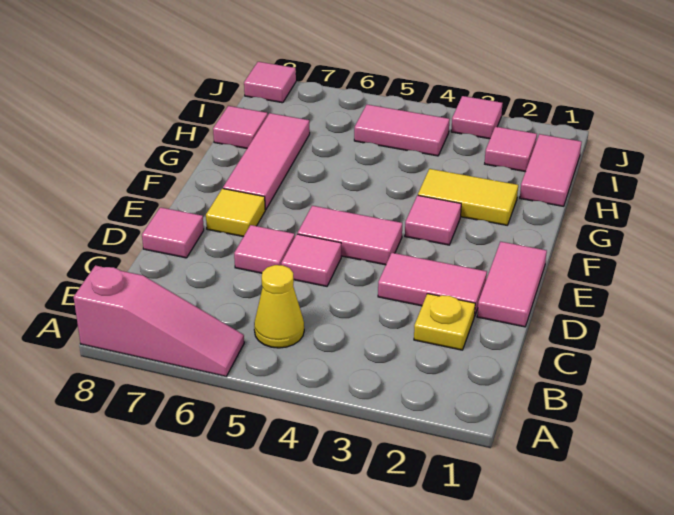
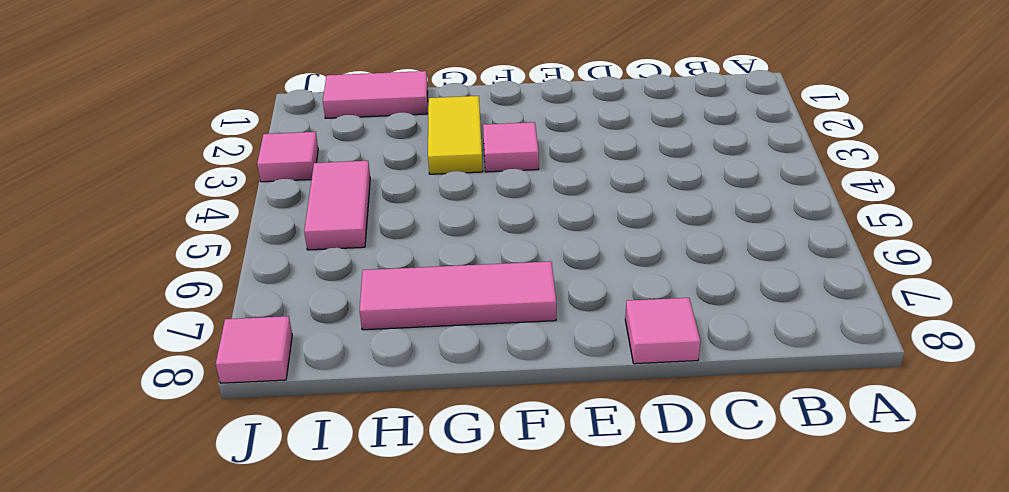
none -> pink 1x3 slope [74,265,244,376]
none -> yellow 1x1 cone [254,265,304,348]
none -> yellow 1x1 plate [414,294,475,350]

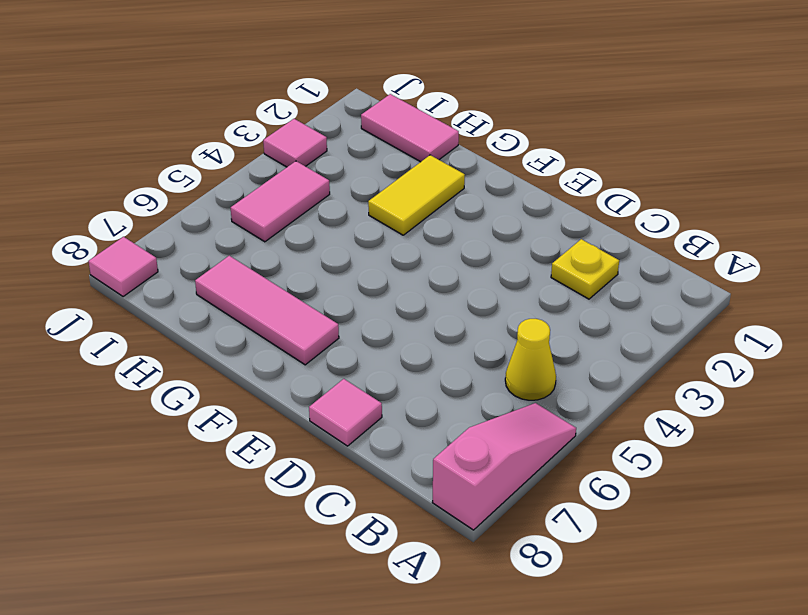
none -> pink 1x2 tile [477,242,547,327]
none -> pink 1x2 tile [378,253,487,316]
none -> pink 1x1 tile [281,234,341,286]

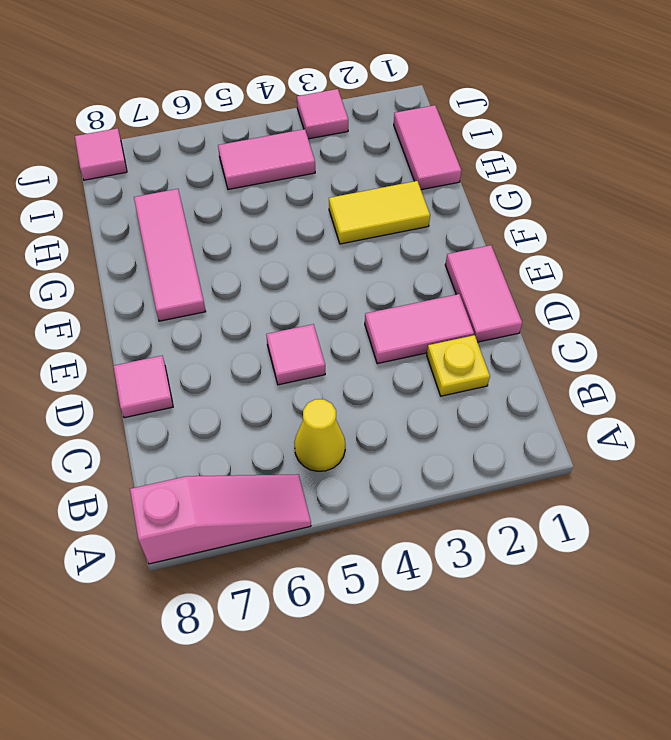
none -> pink 1x1 tile [234,225,295,273]
none -> pink 1x2 tile [298,206,402,265]
none -> yellow 1x1 tile [206,189,265,237]

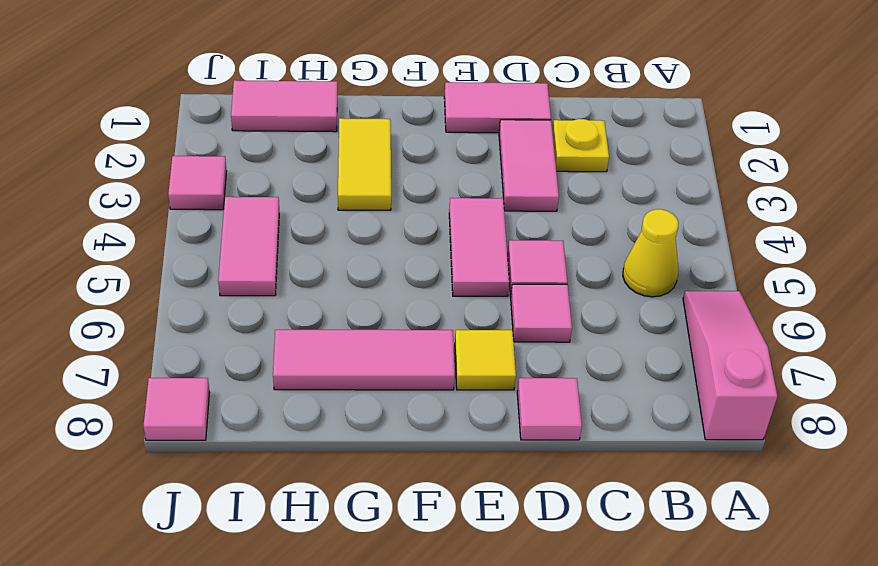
none -> pink 1x1 tile [405,195,461,245]
none -> pink 1x1 tile [213,106,268,148]
none -> pink 1x1 tile [485,127,537,172]

